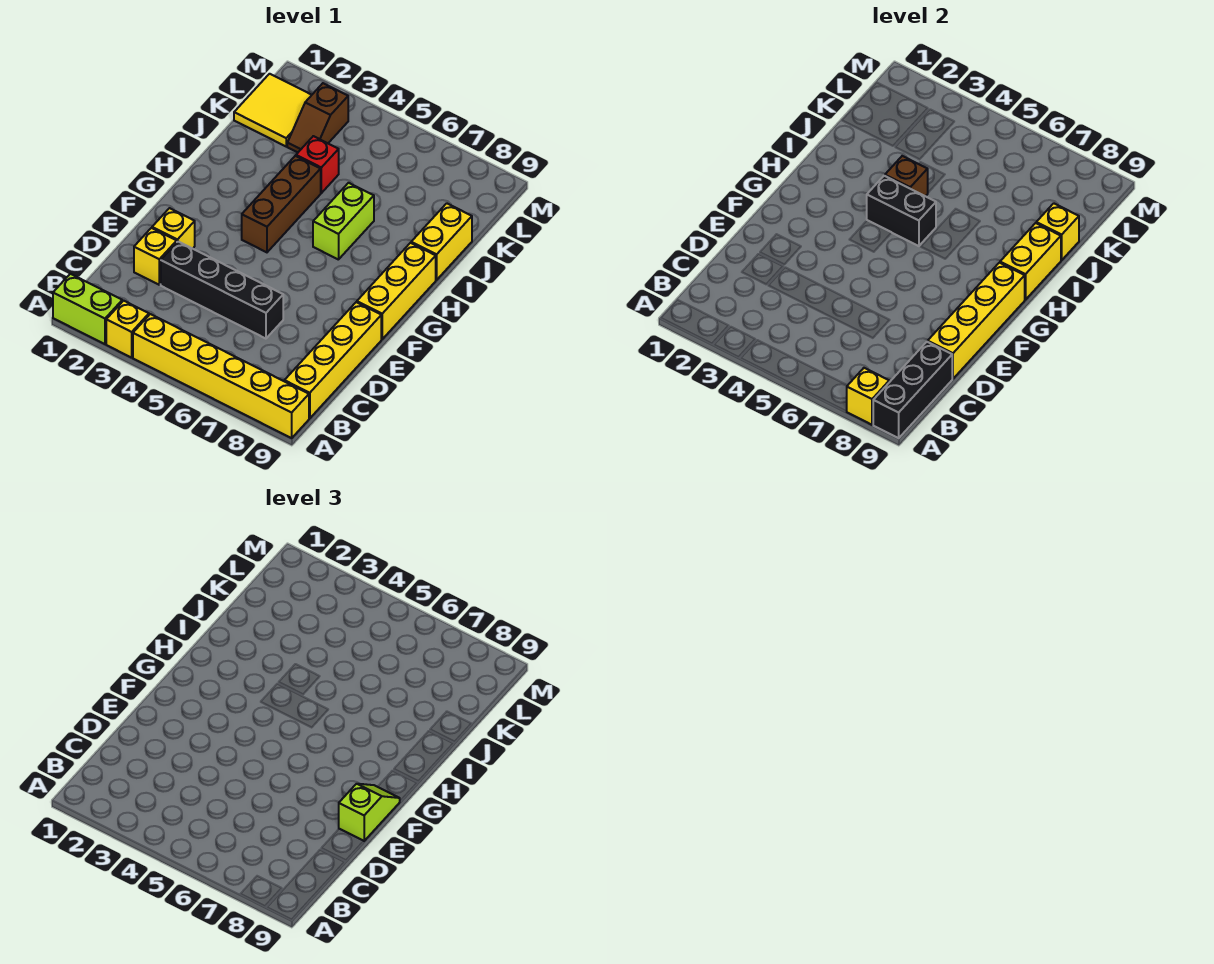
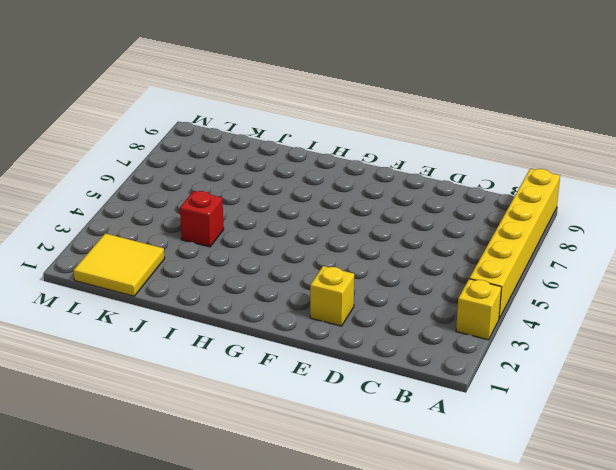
none -> lime 1x2 brick [53,274,122,344]
none -> yellow 1x4 brick [284,302,381,418]
none -> yellow 1x1 brick [134,228,177,285]

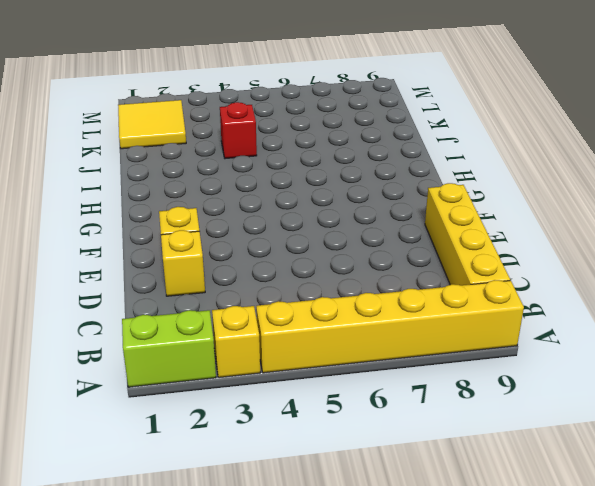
none -> black 1x4 brick [161,242,283,339]
none -> yellow 1x3 brick [357,243,436,339]
none -> brown 1x3 brick [242,156,321,252]

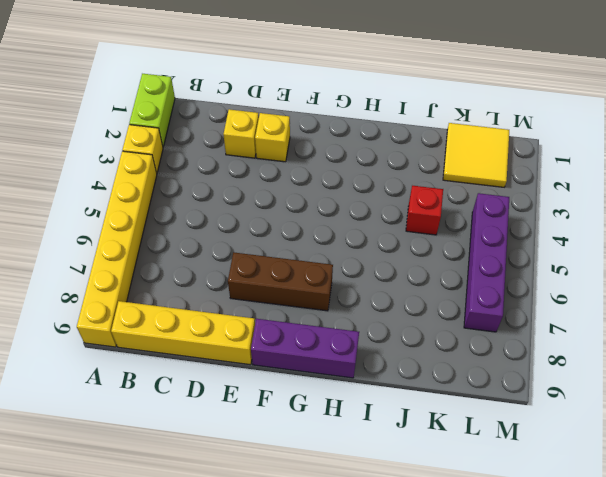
brown 1x3 brick [228,253,333,311] -> brown 1x3 brick moved to [242,156,321,252]
purple 1x3 brick [251,319,359,378] -> yellow 1x3 brick [357,243,436,339]
purple 1x4 brick [464,193,509,332] -> none
none -> black 1x4 brick [161,242,283,339]
none -> lime 1x2 brick [313,183,374,260]
none -> yellow 1x2 brick [411,203,472,280]

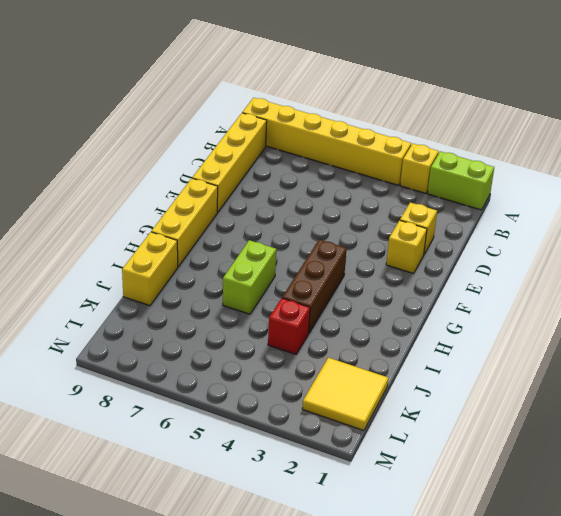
none -> black 1x4 brick [161,242,283,339]
none -> brown 1x2 slope [287,83,348,152]
none -> yellow 1x1 brick [846,368,889,425]

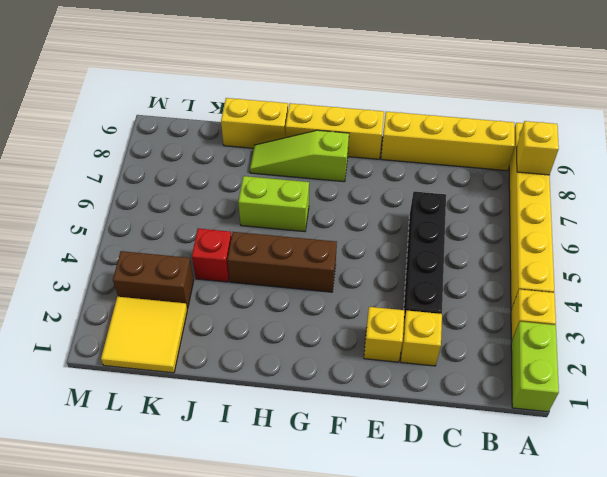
lime 1x3 slope [250,130,349,182] -> none
brown 1x2 brick [113,251,194,309] -> brown 1x2 slope [287,83,348,152]
none -> black 1x3 brick [873,342,952,438]
none -> yellow 1x4 brick [928,263,1025,379]
none -> black 1x2 brick [867,176,936,246]

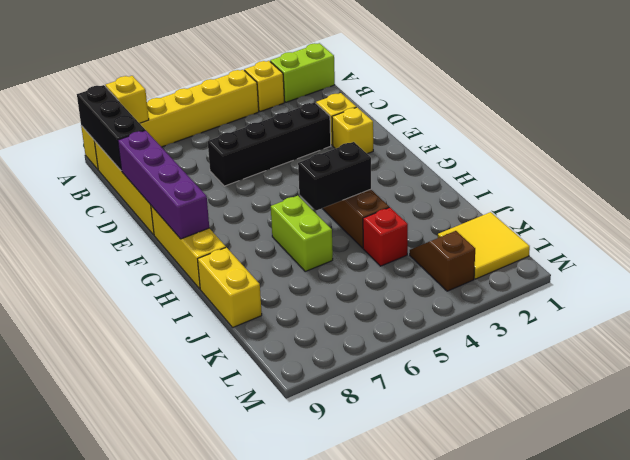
purple 1x4 brick [118,130,209,239] -> yellow 1x4 brick [928,263,1025,379]
none -> yellow 1x2 brick [1000,223,1061,300]
none -> brown 1x1 brick [885,156,928,196]
none -> yellow 1x1 brick [1036,203,1079,260]

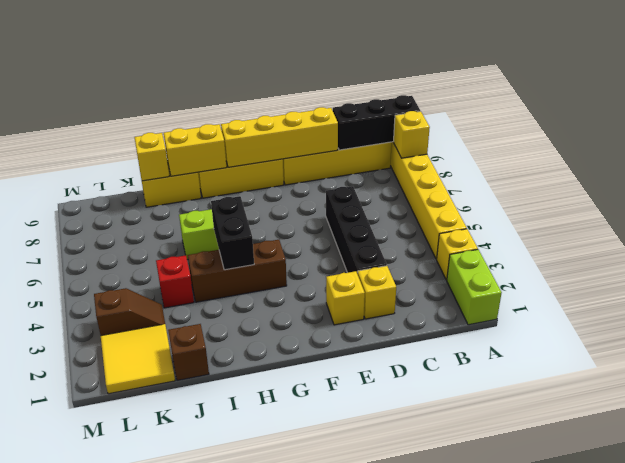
brown 1x1 brick [168,324,209,381] -> brown 1x1 brick moved to [885,156,928,196]
none -> lime 1x2 slope [339,784,400,841]

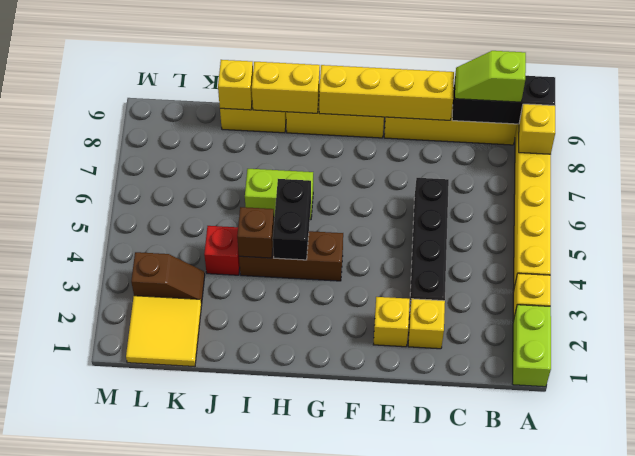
lime 1x2 slope [455,51,526,102] -> lime 1x2 slope moved to [339,784,400,841]

